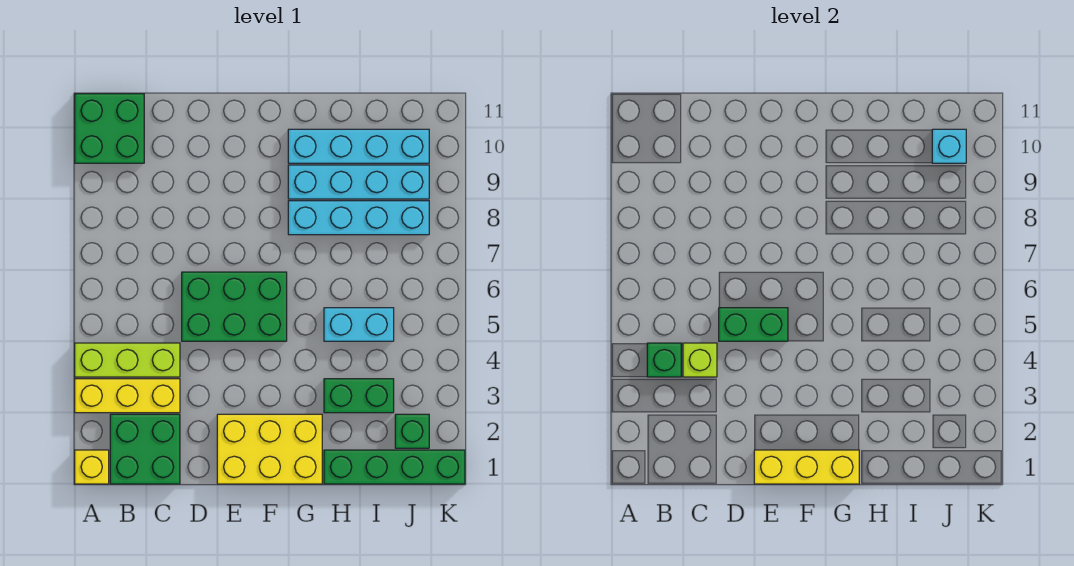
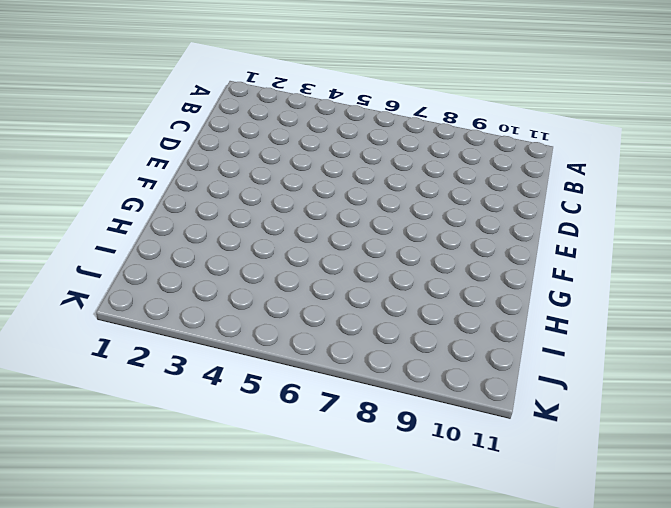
none -> yellow 1x1 brick [75,450,109,484]
none -> yellow 1x3 brick [75,379,180,413]
none -> lime 1x3 brick [75,343,180,377]

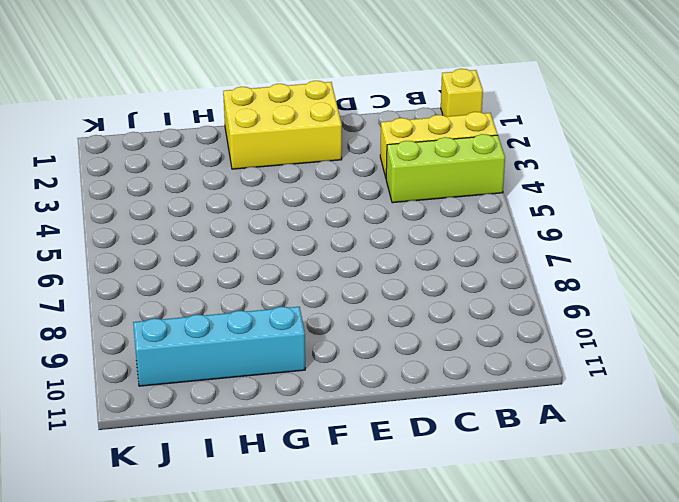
none -> green 2x2 brick [75,94,144,163]
none -> green 2x2 brick [110,414,180,484]
none -> green 2x3 brick [182,272,287,341]

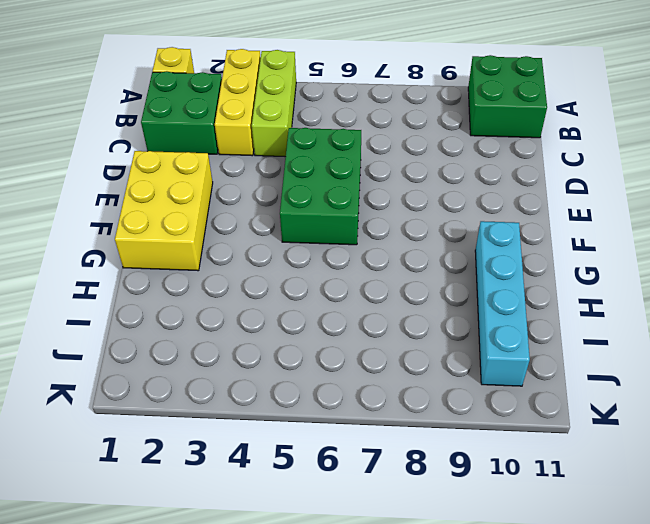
none -> cyan 1x4 brick [288,201,429,235]
none -> cyan 1x4 brick [288,165,429,199]
none -> green 1x4 brick [324,450,465,484]

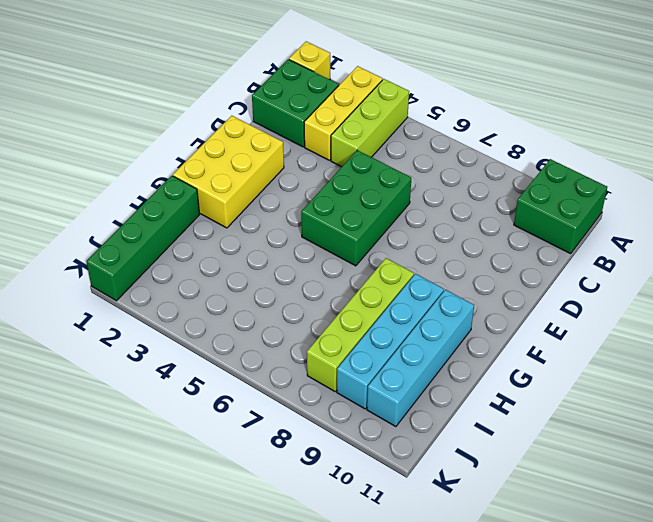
lime 1x4 brick [307,258,414,391] -> cyan 1x4 brick [288,201,429,235]
none -> green 1x2 brick [324,379,394,413]
none -> cyan 1x2 brick [324,308,394,341]
none -> green 1x1 brick [395,414,429,448]

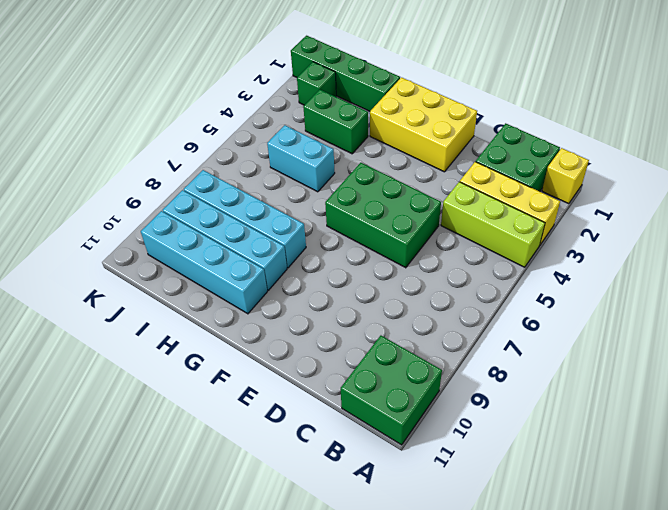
none -> green 1x1 brick [647,343,681,377]
none -> lime 1x1 brick [683,343,717,377]
none -> green 1x2 brick [719,308,788,341]

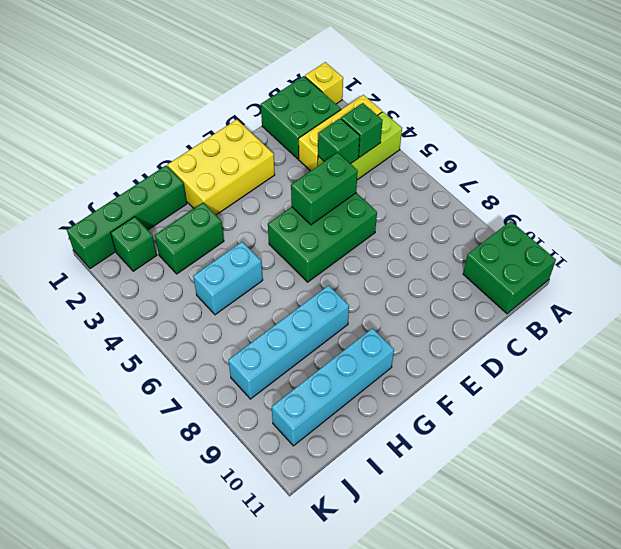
green 1x1 brick [318,118,360,164] -> lime 1x1 brick [683,343,717,377]
none -> cyan 1x4 brick [288,165,429,199]
none -> yellow 1x3 brick [754,450,859,484]
none -> cyan 1x1 brick [932,129,966,163]

